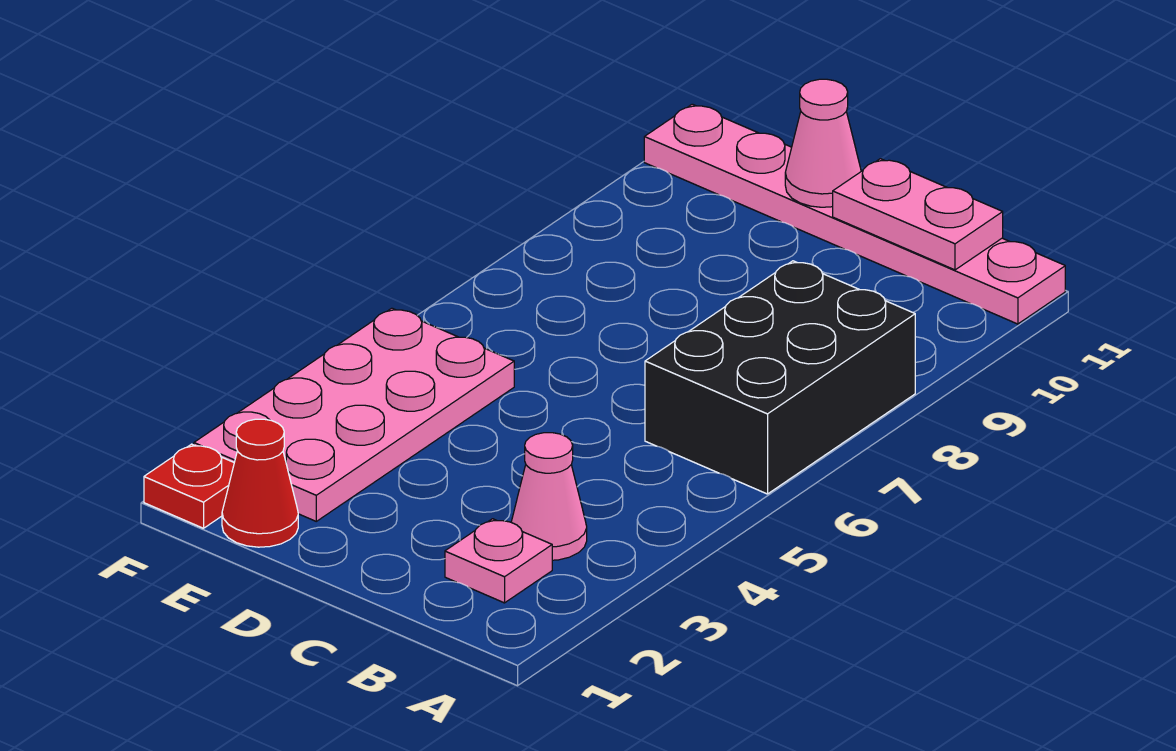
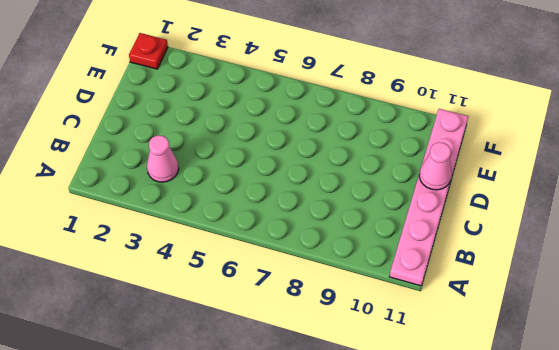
none -> black 2x3 brick [645,261,915,494]
none -> pink 1x1 plate [445,519,552,603]

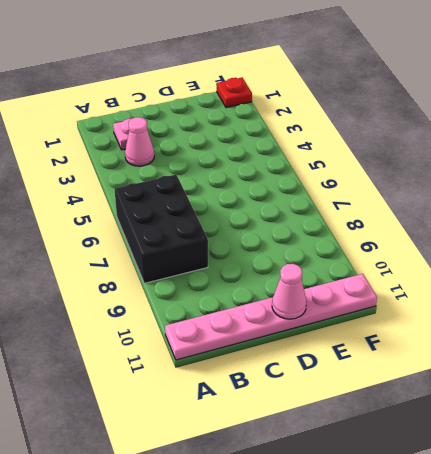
none -> red 1x1 cone [222,419,298,547]
none -> pink 2x4 plate [194,308,514,521]

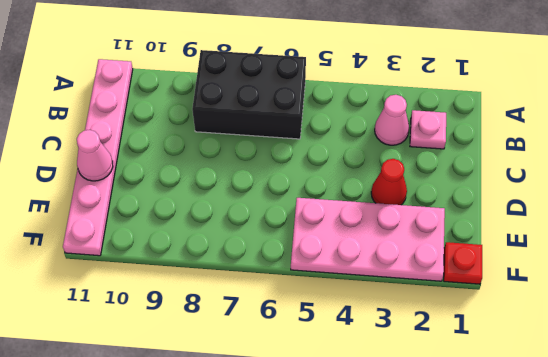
red 1x1 cone [371,159,407,205] -> red 1x1 cone moved to [222,419,298,547]
none -> pink 1x2 plate [833,159,1003,270]

